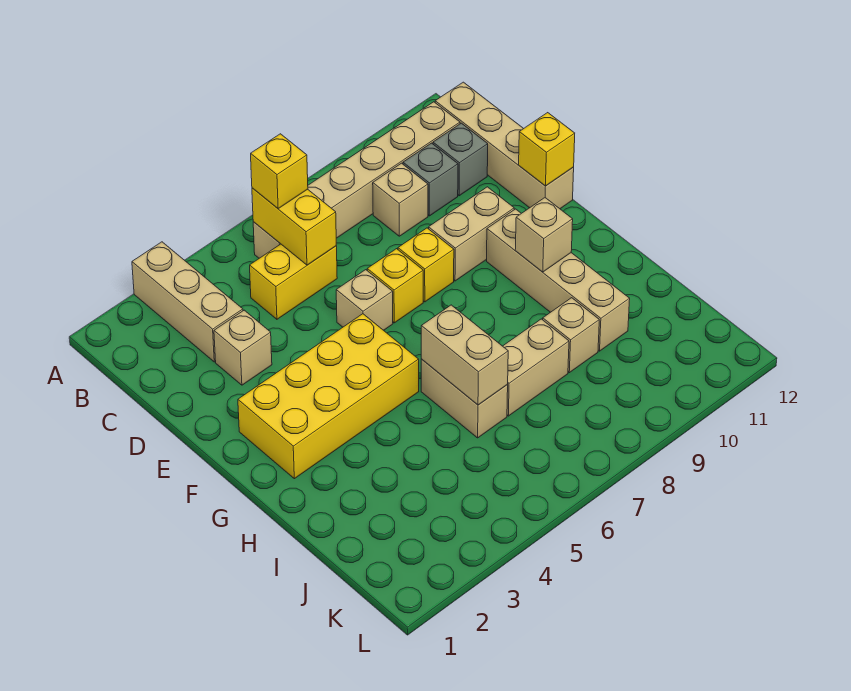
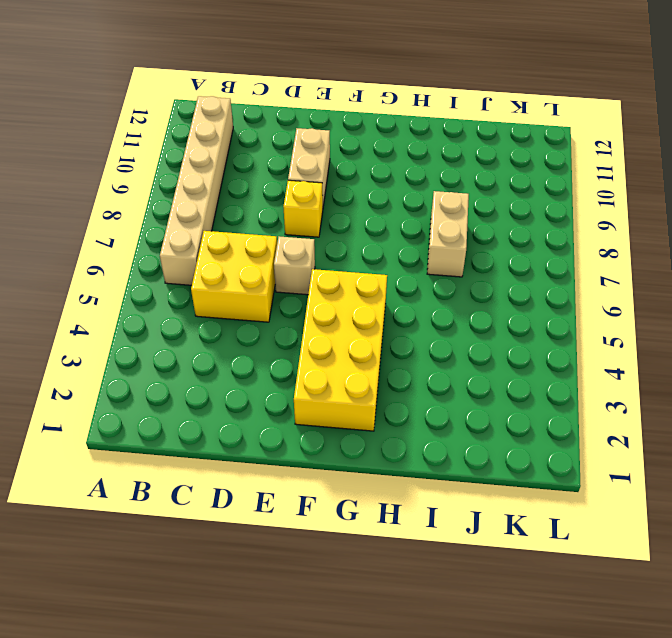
yellow 2x2 brick [191,231,277,322] -> yellow 1x2 brick [250,244,337,319]
none -> tan 1x3 brick [132,242,243,362]
none -> tan 1x4 brick [435,82,574,209]
none -> tan 1x1 brick [373,163,428,236]

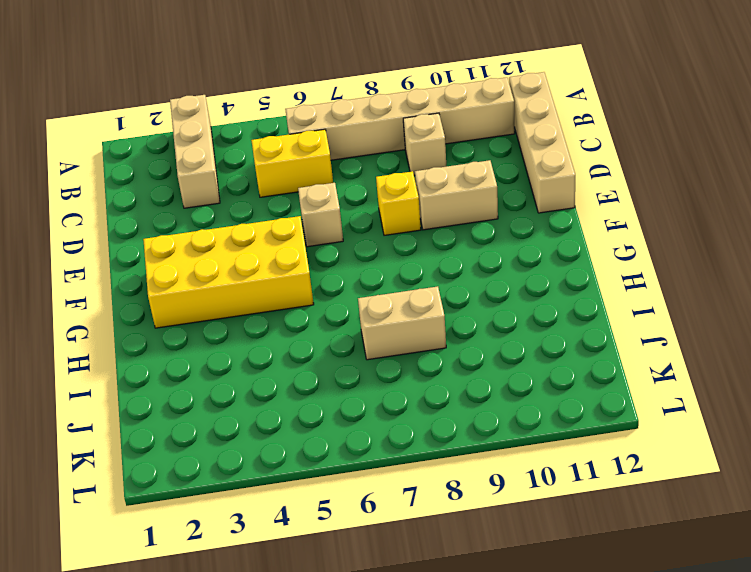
none -> grey 1x1 brick [403,143,458,216]
none -> grey 1x1 brick [433,123,488,196]
none -> tan 1x1 brick [214,310,272,385]

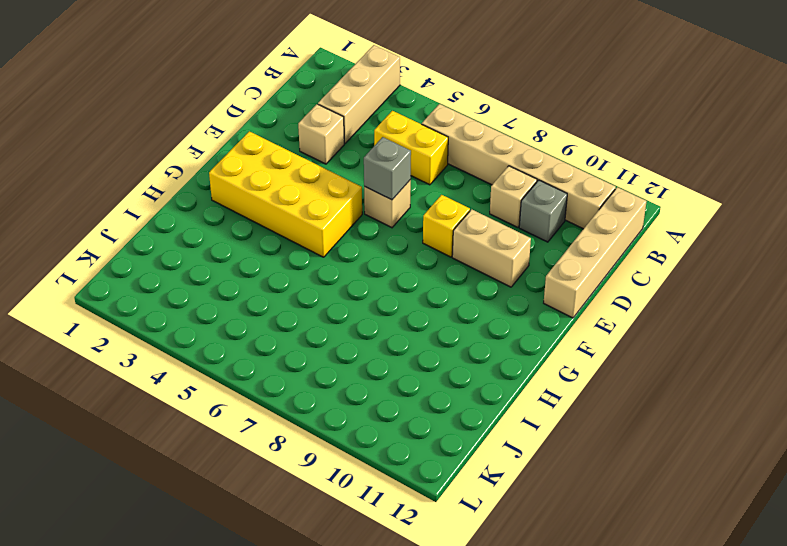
grey 1x1 brick [364,137,411,200] -> grey 1x1 brick moved to [433,123,488,196]
none -> yellow 1x1 brick [367,249,423,323]
none -> tan 1x4 brick [487,209,630,351]
none -> tan 1x2 brick [421,359,508,438]

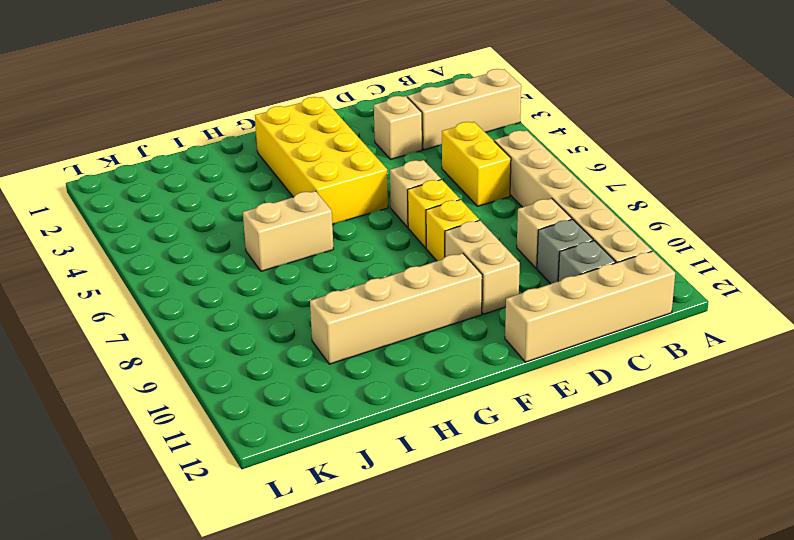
none -> tan 1x2 brick [503,319,569,416]
none -> tan 1x1 brick [543,298,599,373]
none -> yellow 1x2 brick [252,188,336,265]

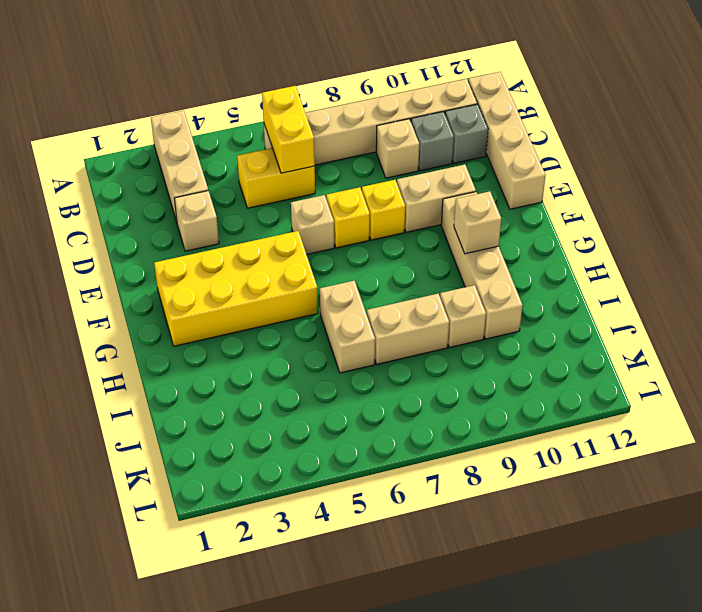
none -> yellow 1x1 brick [519,113,575,186]
none -> tan 1x2 brick [421,305,508,405]
none -> yellow 1x1 brick [251,134,308,208]

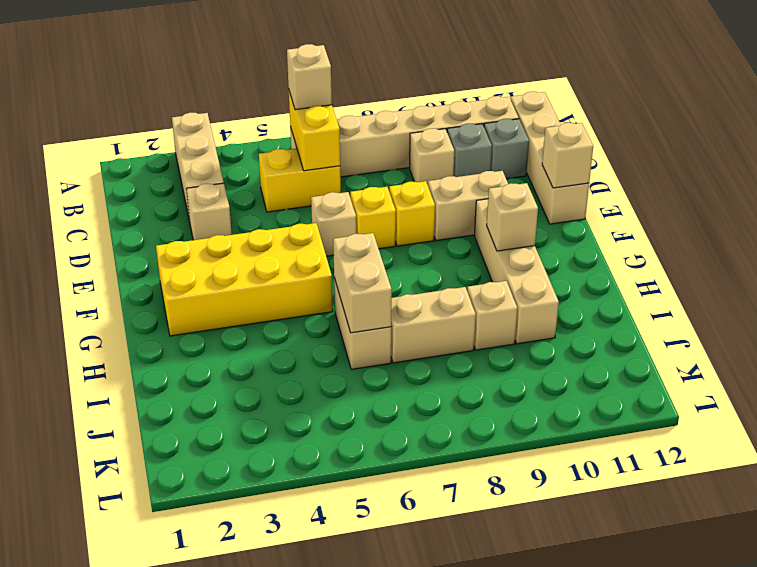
tan 1x1 brick [287,44,332,110] -> yellow 1x1 brick [251,134,308,208]
tan 1x1 brick [542,123,593,188] -> yellow 1x1 brick [519,113,575,186]

